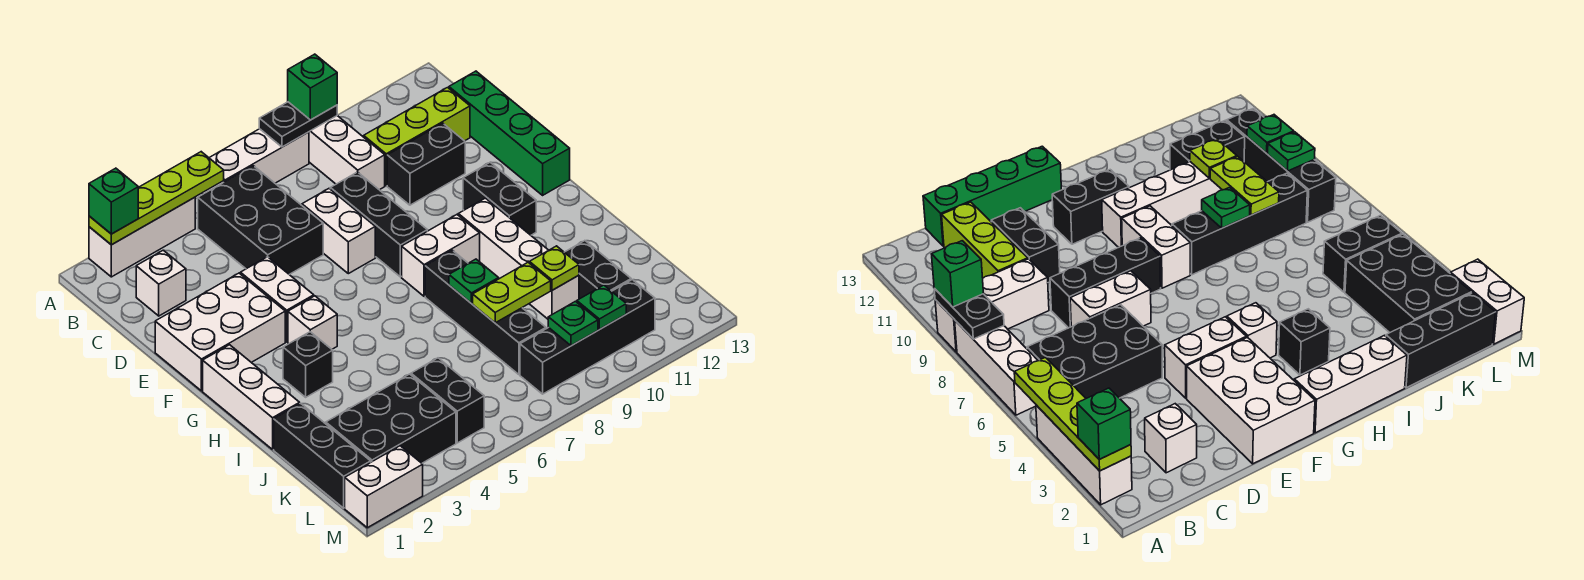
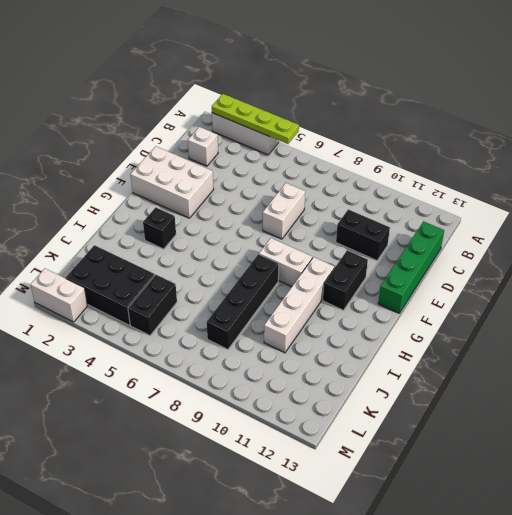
none -> white 1x3 brick [203,129,309,194]
none -> white 1x3 brick [309,116,385,190]
none -> black 2x3 brick [198,166,323,275]
none -> lime 1x3 brick [364,88,470,186]

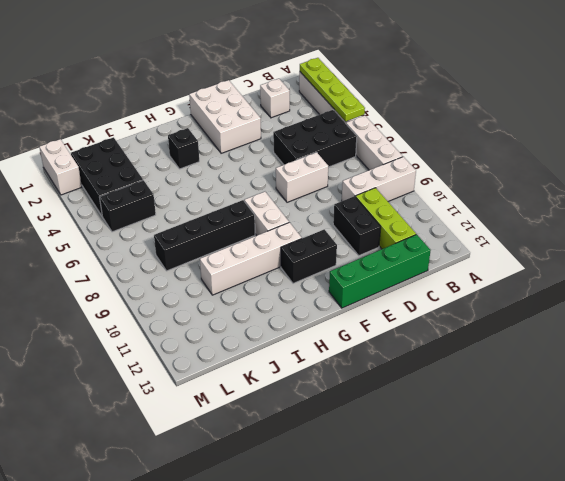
none -> black 1x3 brick [330,172,427,277]
none -> white 1x2 brick [240,257,314,342]
none -> white 1x3 brick [203,345,300,449]
none -> white 1x1 brick [288,296,337,349]

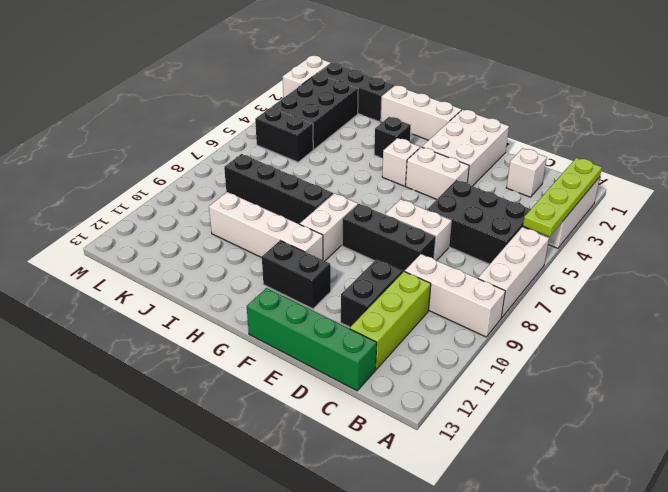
none -> black 1x2 brick [565,241,631,299]
none -> black 1x4 brick [520,280,655,394]
none -> black 1x2 plate [259,102,337,147]
none -> green 1x1 plate [449,259,499,303]

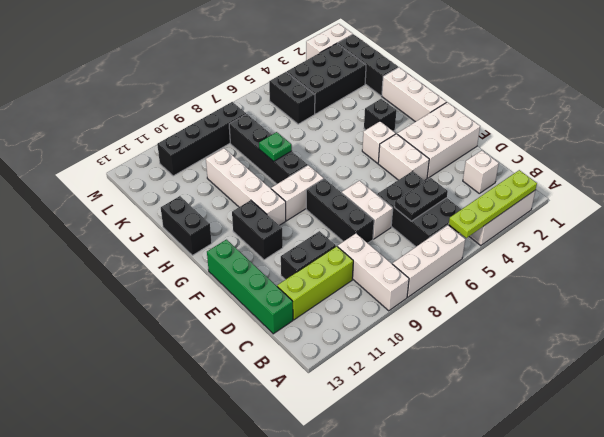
black 1x2 plate [395,178,448,221] -> black 1x2 plate moved to [259,102,337,147]
black 1x2 brick [161,196,212,255] -> black 1x2 brick moved to [565,241,631,299]
none -> lime 1x2 plate [473,263,551,323]
none -> lime 1x1 plate [529,246,579,290]
none -> green 1x1 plate [548,301,598,346]
none -> green 1x1 plate [577,285,626,330]

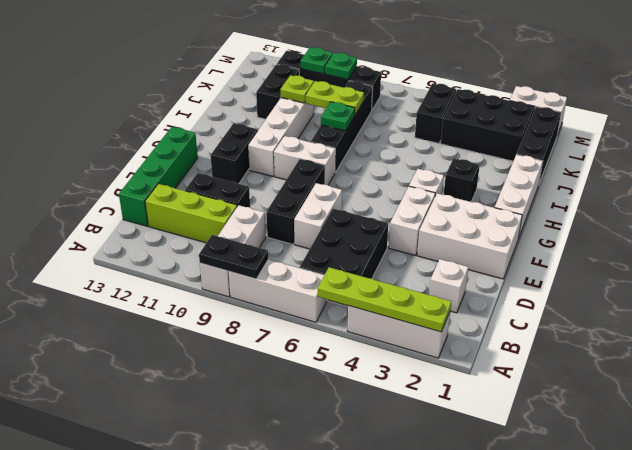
none -> green 1x1 brick [89,168,138,234]
none -> green 1x1 brick [288,54,337,120]

